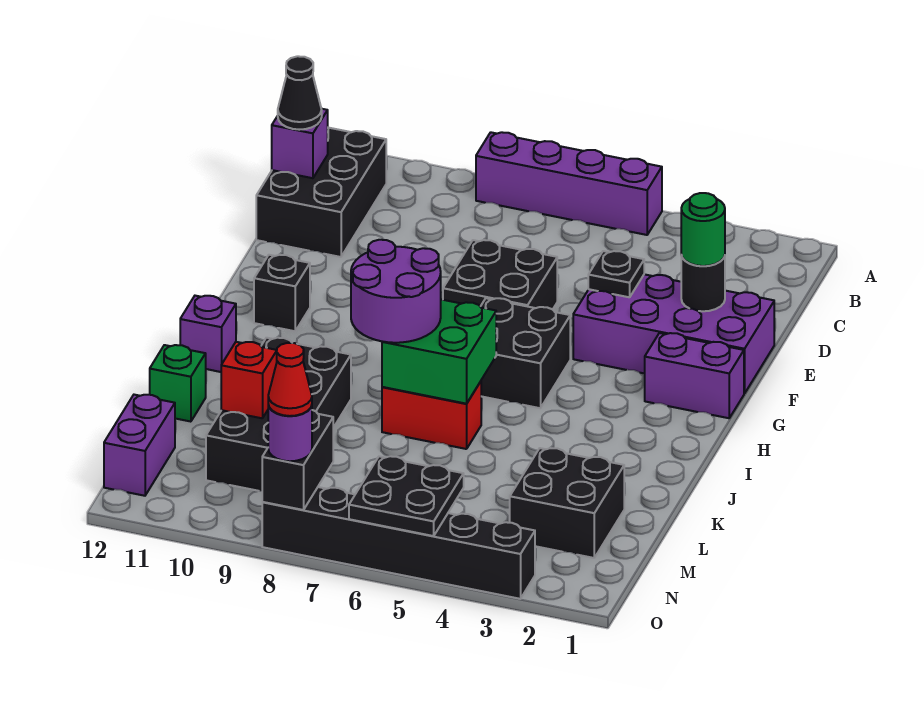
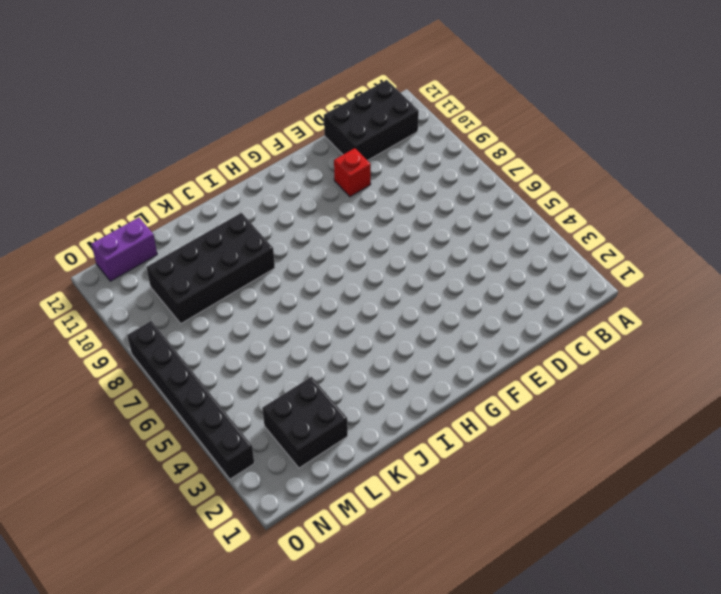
red 1x1 brick [334,148,371,197] -> red 1x1 brick moved to [221,342,277,418]
none -> purple 1x4 brick [476,132,662,235]
none -> purple 2x4 brick [573,274,774,394]
none -> black 2x2 brick [443,240,557,309]

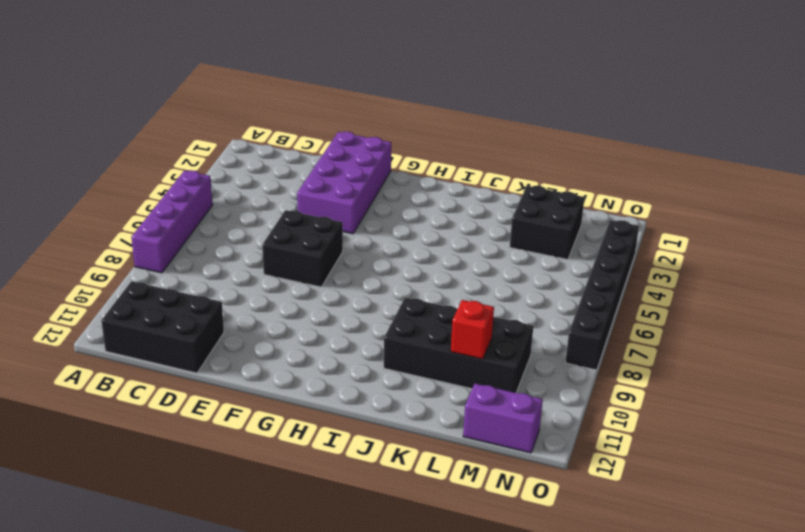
none -> purple 1x2 brick [645,333,744,418]
none -> black 2x2 brick [480,298,570,408]
none -> black 1x1 brick [254,255,310,331]

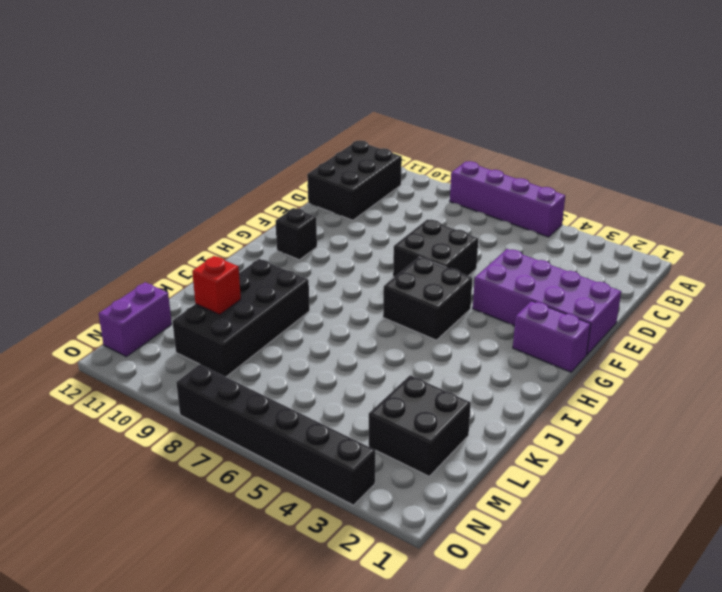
none -> purple 1x1 brick [180,296,236,372]
none -> red 1x2 brick [382,382,481,449]
none -> green 1x1 brick [150,345,206,422]

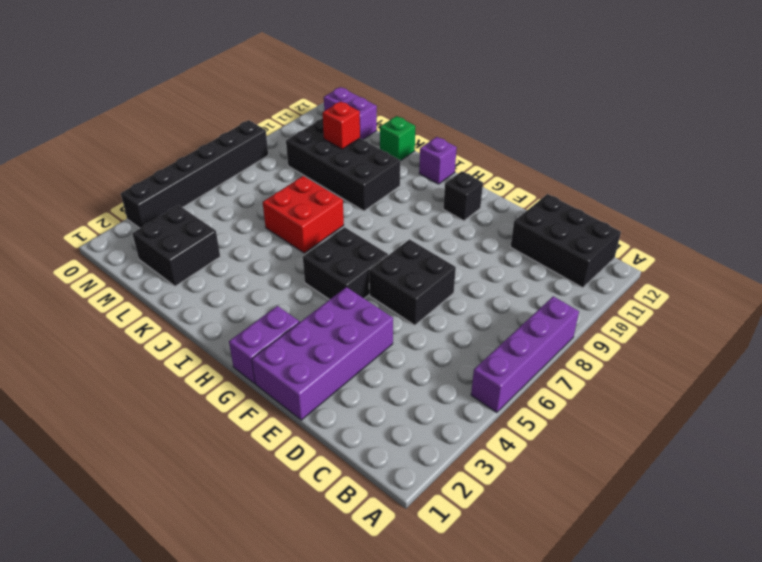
red 2x2 brick [263,176,344,253] -> red 1x2 brick [382,382,481,449]
none -> purple 1x1 brick [272,109,328,178]
none -> black 1x1 round brick [681,255,725,311]
none -> black 1x1 plate [588,251,644,297]

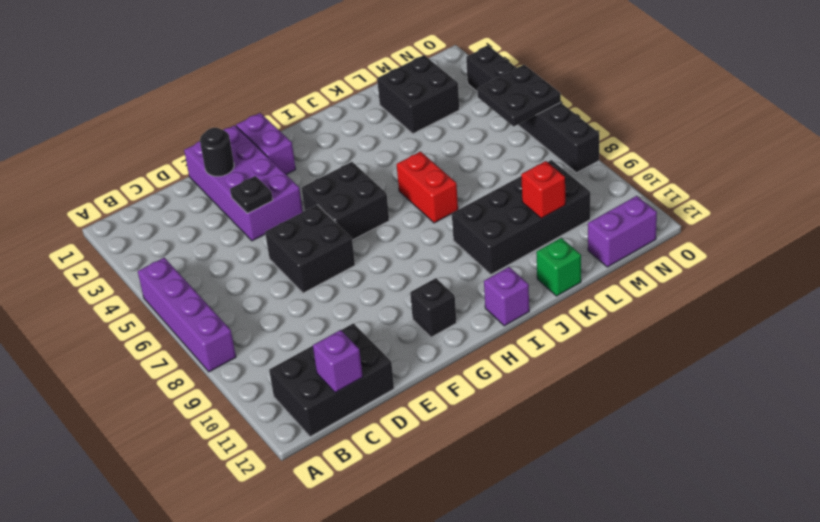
none -> green 2x2 brick [382,300,496,404]
none -> black 1x2 brick [262,410,333,510]
none -> black 1x1 cone [278,56,322,130]

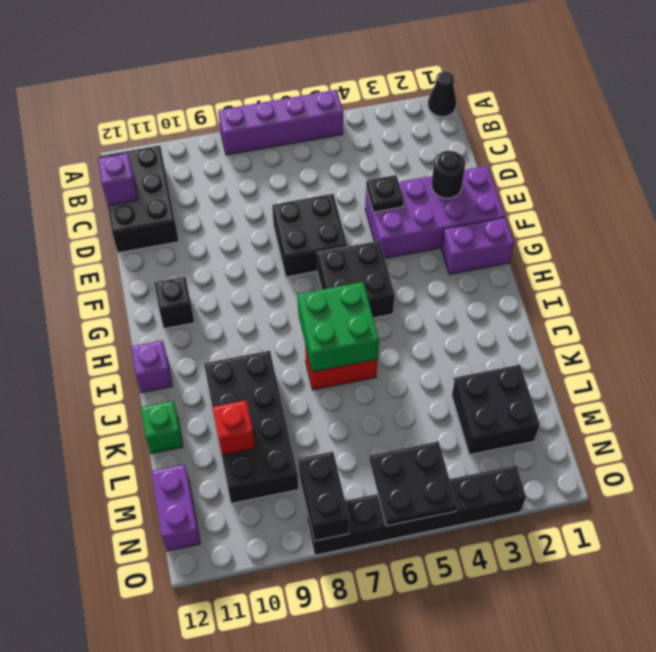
black 1x1 cone [428,72,457,117] -> black 1x1 cone moved to [278,56,322,130]
none -> green 1x1 round brick [681,193,725,266]
none -> purple 2x2 round brick [351,240,441,343]
none -> purple 1x1 round brick [268,405,312,461]

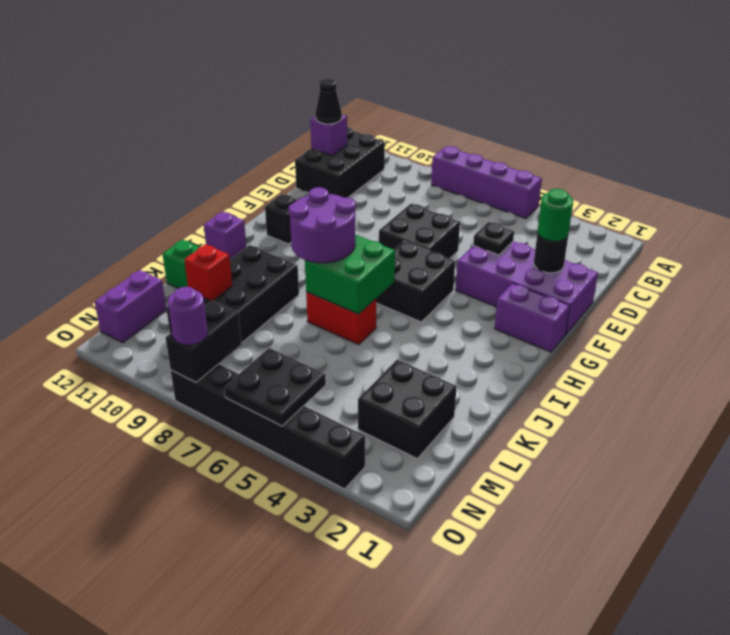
none -> red 1x1 cone [268,343,312,416]

